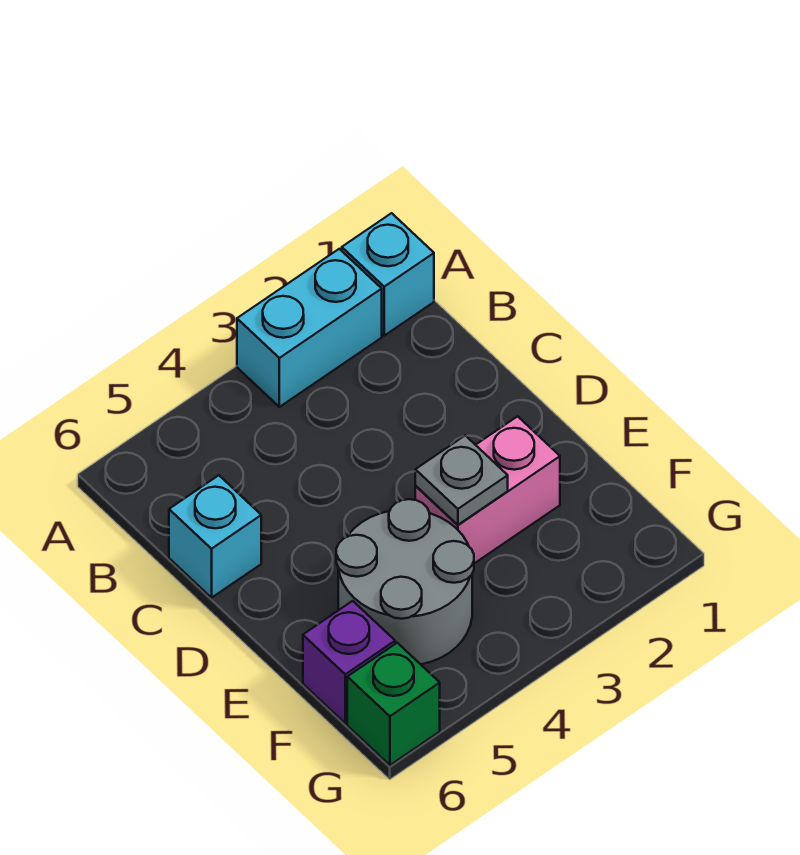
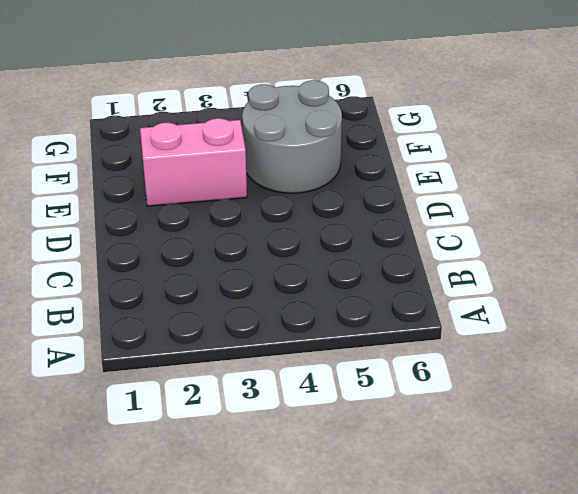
none -> cyan 1x1 brick [342,213,434,336]
none -> cyan 1x2 brick [237,249,382,407]

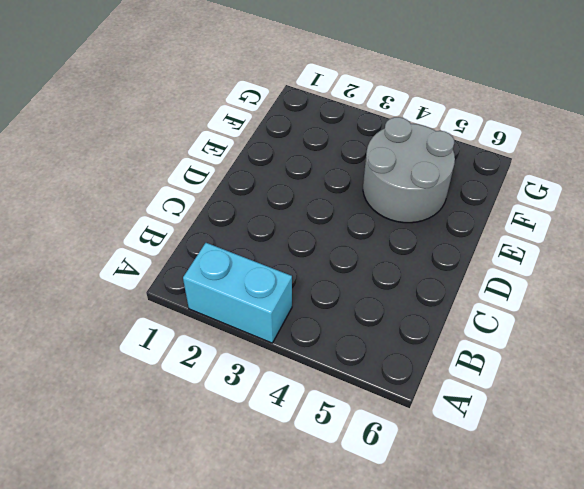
none -> cyan 1x1 brick [342,213,434,336]
none -> cyan 1x1 brick [169,475,261,598]

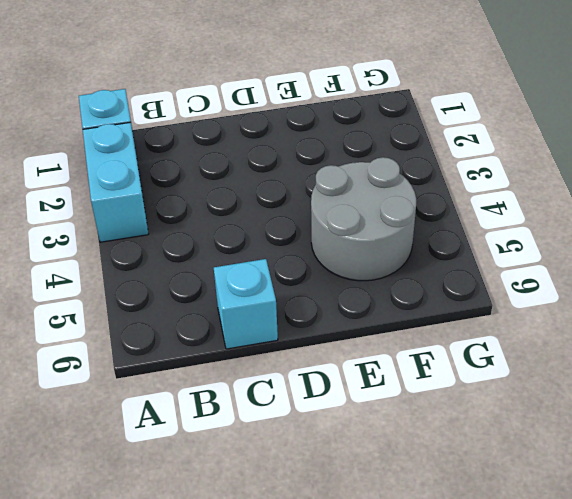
none -> pink 1x2 brick [415,416,560,563]
none -> purple 1x1 brick [303,601,395,723]

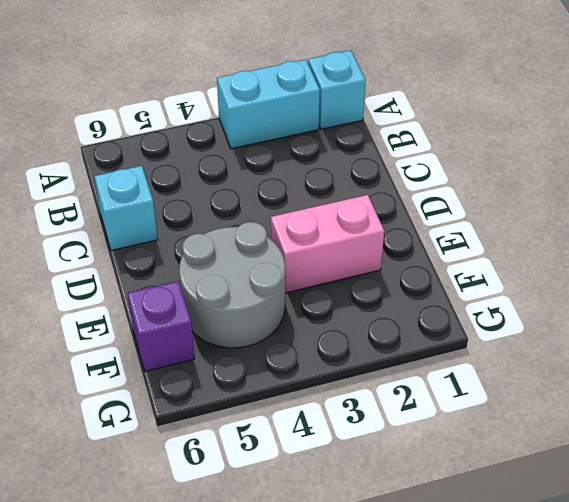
none -> green 1x1 brick [347,643,440,765]
none -> grey 1x1 plate [415,436,508,525]

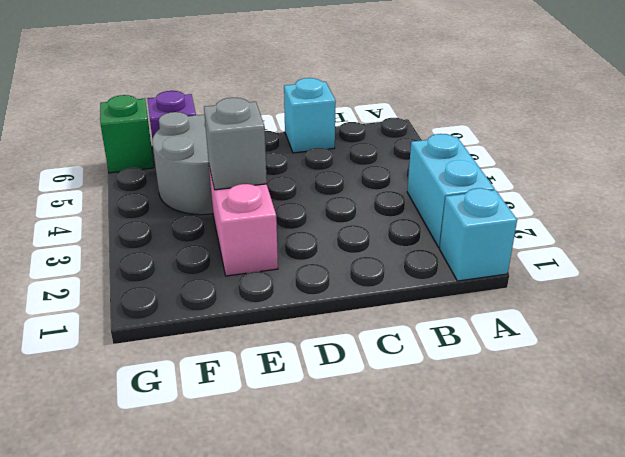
grey 1x1 brick [204,98,267,190] -> grey 1x1 plate [415,436,508,525]

